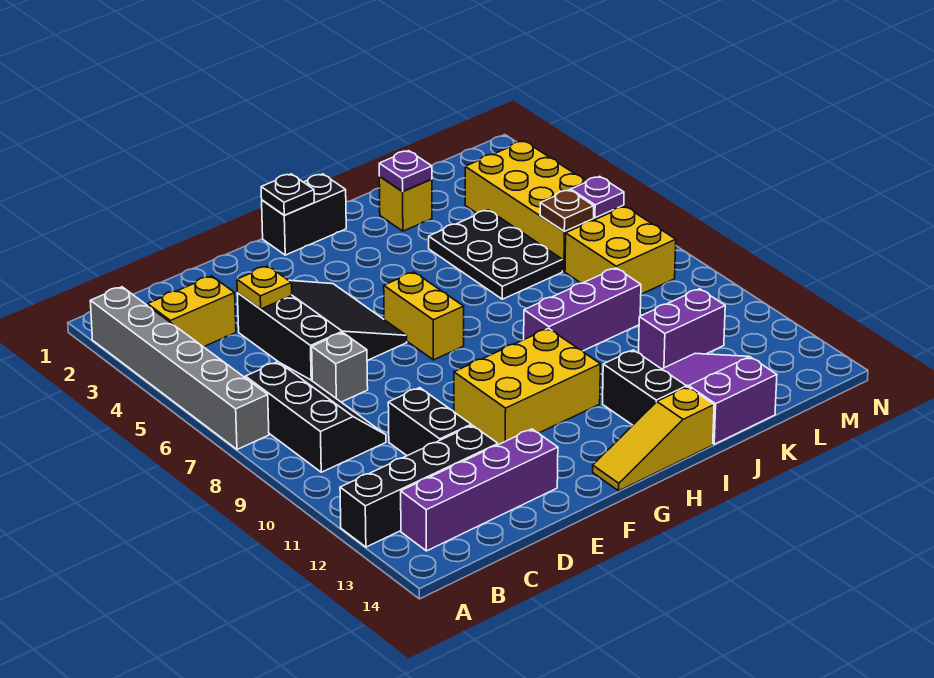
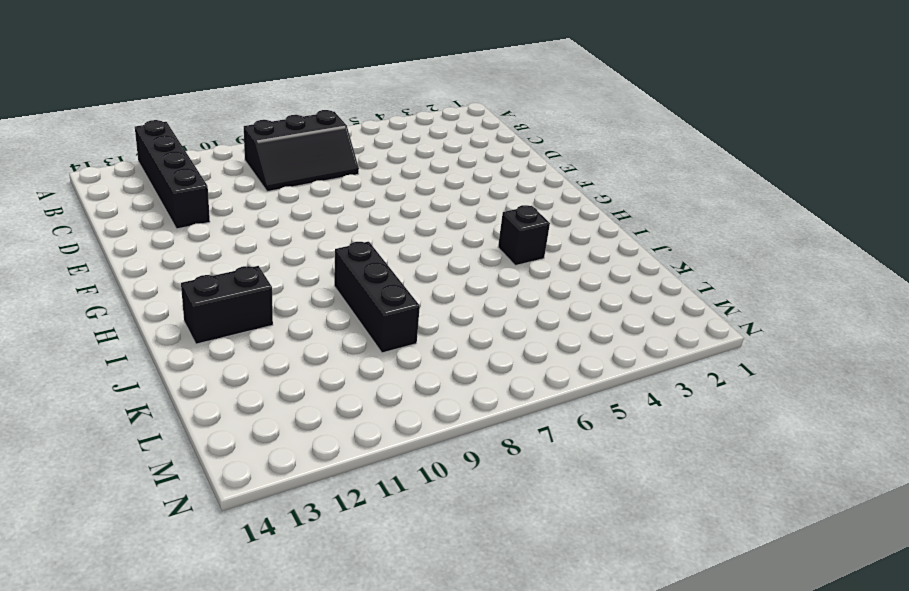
black 1x1 brick [498,205,550,266] -> none
black 1x3 brick [334,242,420,353] -> purple 1x3 brick [524,268,641,351]
none -> grey 1x6 brick [90,287,269,450]
none -> yellow 1x2 brick [148,276,236,347]
none -> purple 1x4 brick [401,429,558,551]

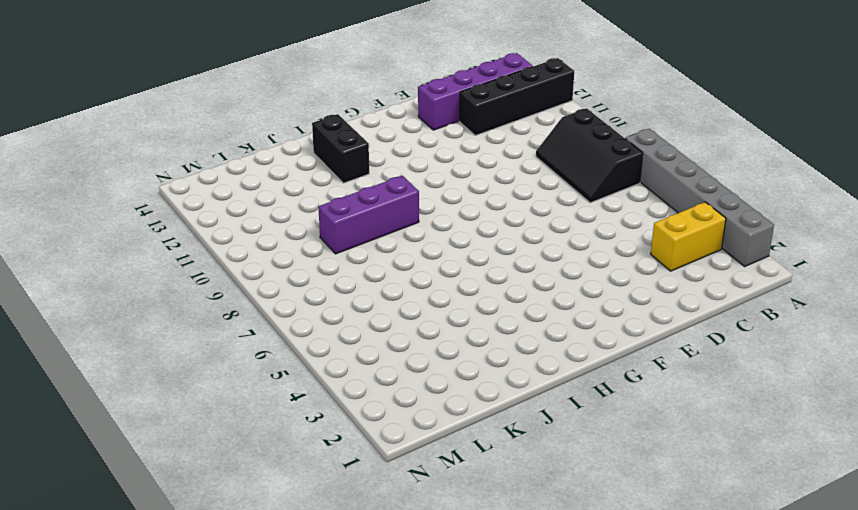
none -> black 3x3 slope [237,280,407,381]
none -> grey 1x1 brick [312,333,368,402]
none -> black 1x2 brick [388,388,471,456]

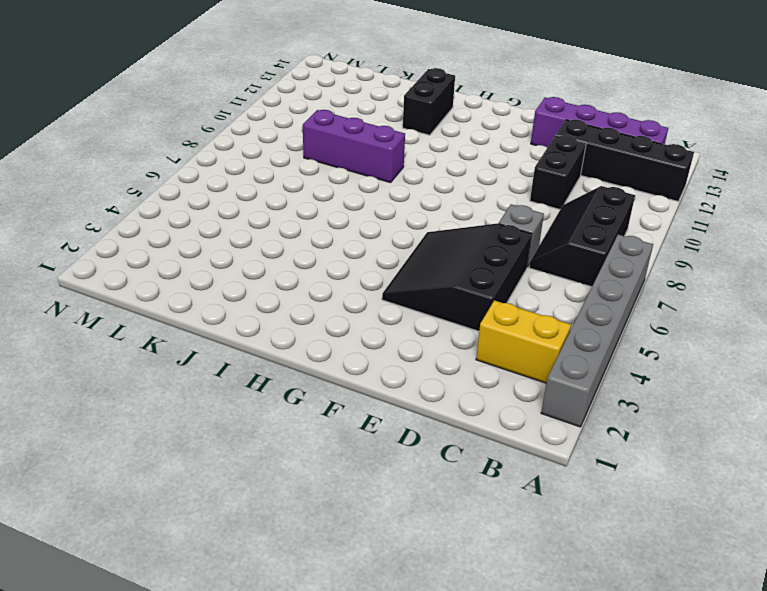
none -> yellow 2x3 brick [454,328,600,444]
none -> black 1x2 brick [262,174,346,255]
none -> yellow 1x2 brick [384,272,464,360]

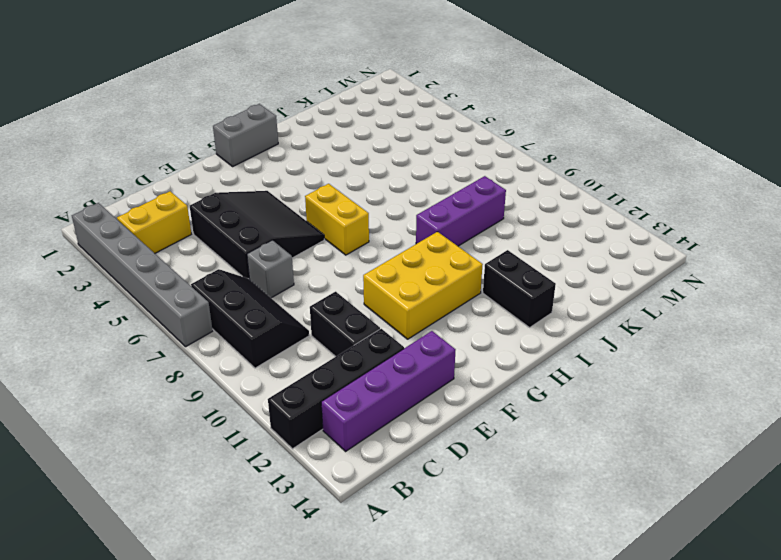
grey 1x2 brick [213,104,278,166] -> black 1x2 brick [262,174,346,255]
none -> yellow 1x3 slope [593,387,714,491]
none -> yellow 1x1 brick [379,177,432,231]
none -> black 2x3 plate [429,210,563,299]

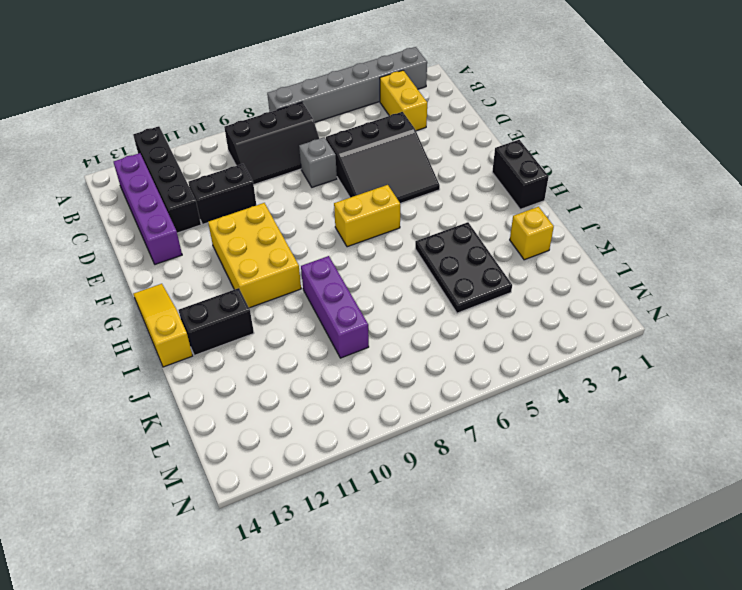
black 2x3 plate [415,222,512,313] -> black 2x3 plate turned to [429,210,563,299]
none -> purple 2x3 slope [662,354,777,444]
none -> purple 1x2 brick [639,289,725,369]
none -> yellow 2x4 brick [465,141,624,271]

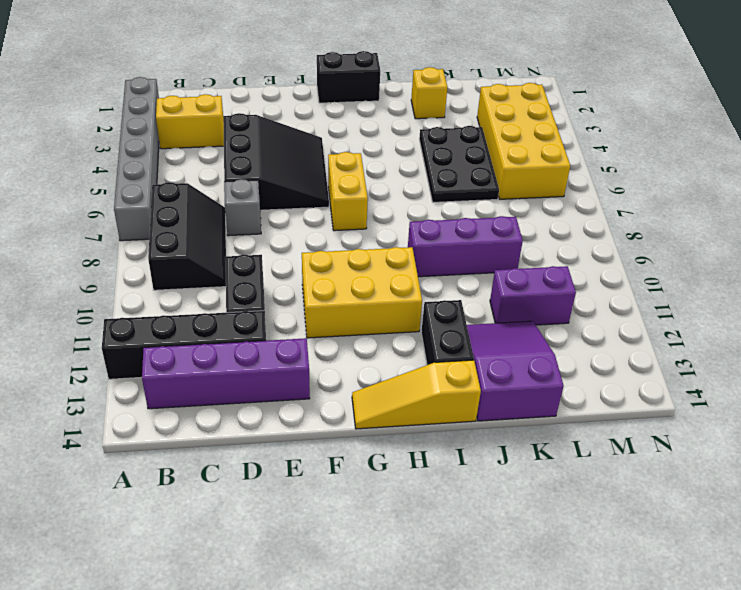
none -> yellow 2x2 brick [565,207,676,294]
none -> yellow 1x1 plate [237,266,292,309]
none -> black 1x1 plate [261,174,314,215]

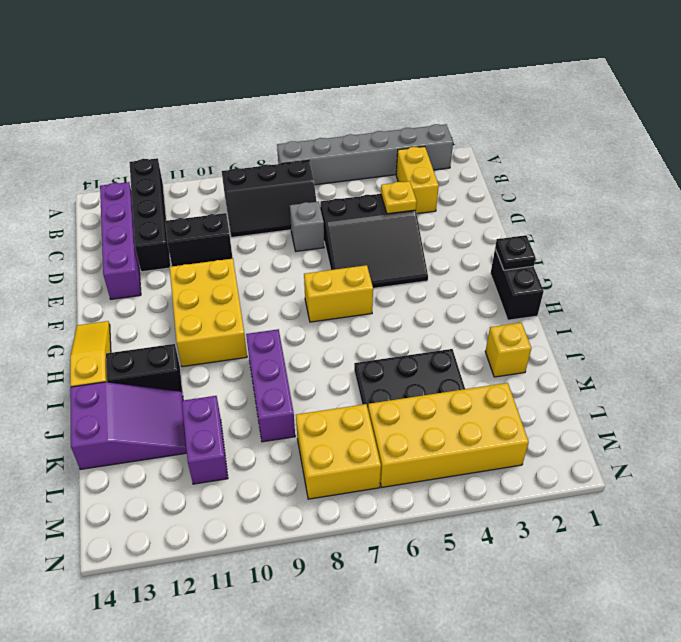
none -> purple 1x1 plate [379,151,432,192]
none -> brown 1x1 plate [540,190,594,231]
none -> purple 1x1 plate [571,176,624,218]

